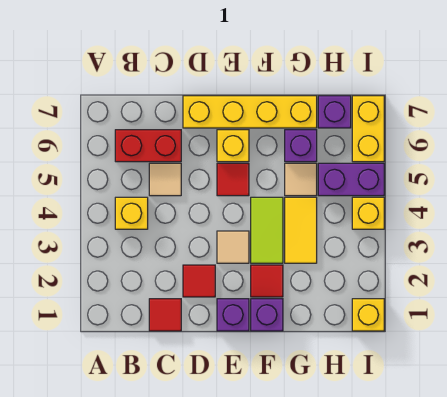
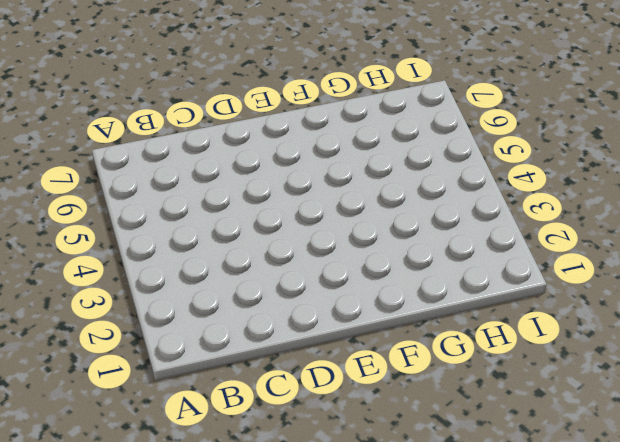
none -> yellow 1x1 brick [115,197,148,229]
none -> red 1x2 brick [115,130,181,162]
none -> red 1x1 tile [149,299,181,331]

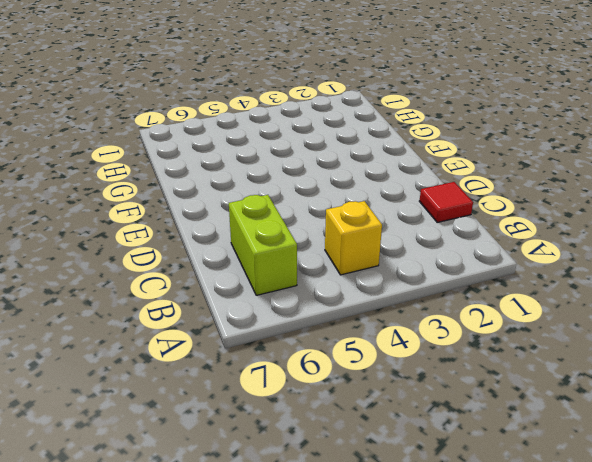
lime 1x2 brick [229,195,297,295] -> red 1x2 brick [115,130,181,162]
none -> tan 1x1 tile [149,163,181,196]
none -> red 1x1 tile [183,265,215,297]
none -> yellow 1x4 brick [183,96,317,128]

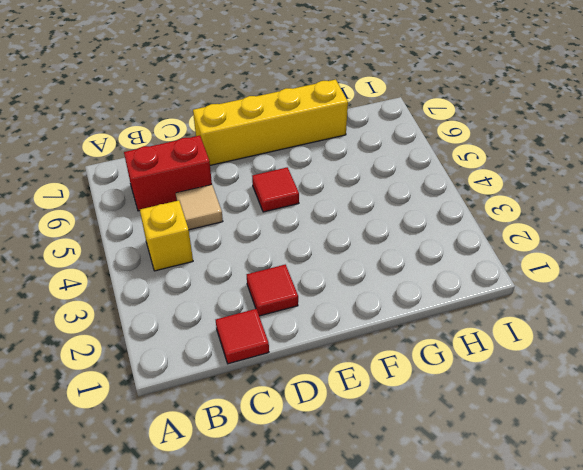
none -> purple 1x1 brick [217,299,249,331]
none -> tan 1x1 tile [217,231,249,263]
none -> yellow 1x1 brick [217,130,249,162]

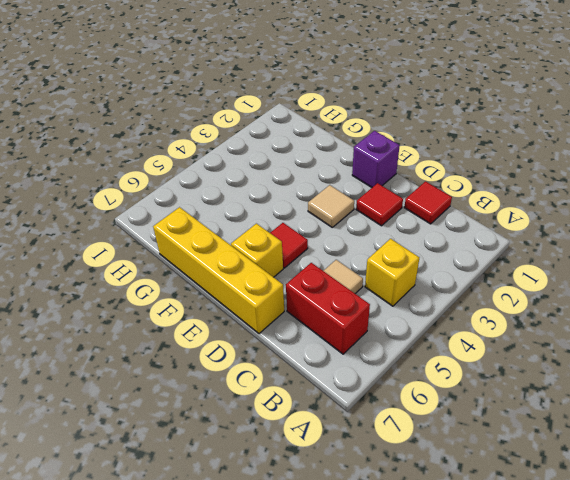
none -> purple 1x1 brick [251,299,283,331]
none -> red 1x1 tile [251,265,283,297]
none -> lime 1x2 tile [251,197,283,263]

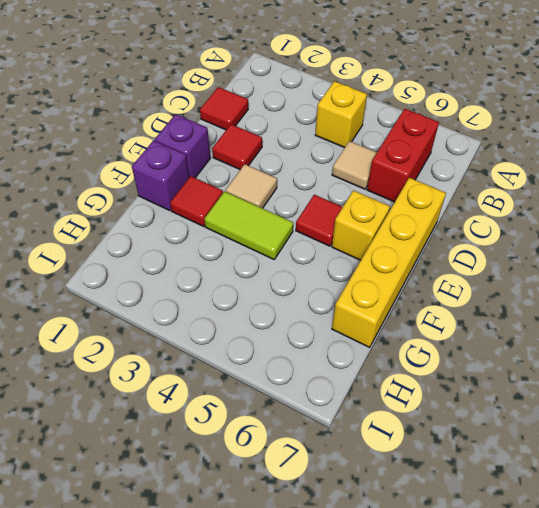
none -> yellow 1x2 tile [285,197,317,263]
none -> tan 1x1 tile [285,163,317,196]
none -> purple 1x1 brick [285,130,317,162]

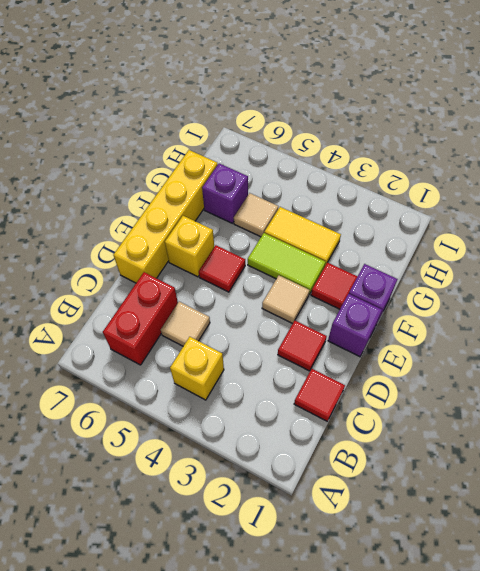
none -> purple 1x2 brick [318,163,384,196]
none -> purple 1x1 brick [318,96,351,128]
none -> yellow 1x1 brick [352,299,384,331]

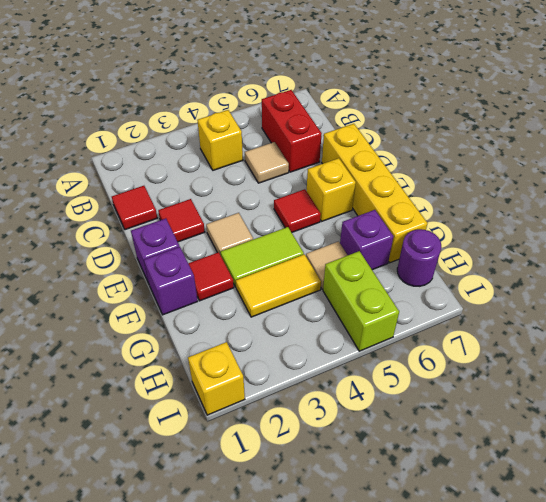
lime 1x2 brick [323,251,399,351] -> purple 1x2 brick [318,163,384,196]
purple 1x1 round brick [397,229,441,286] -> purple 1x1 brick [318,96,351,128]
none -> yellow 1x1 brick [352,197,384,229]
none -> yellow 1x2 brick [352,96,384,162]

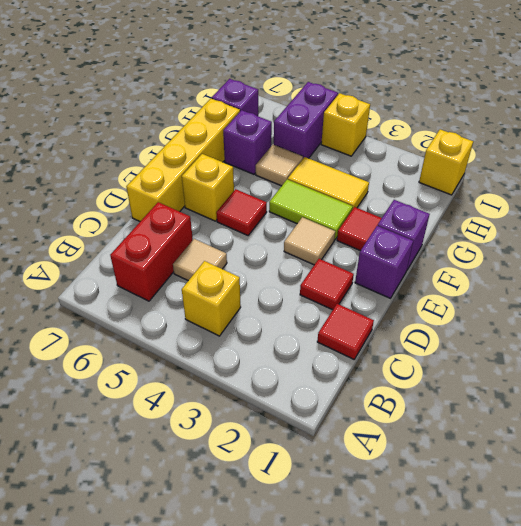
none -> yellow 1x2 brick [352,96,384,162]

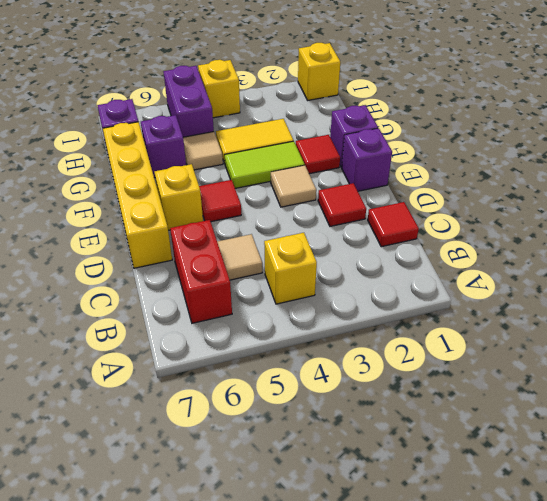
none -> yellow 1x2 brick [352,96,384,162]

